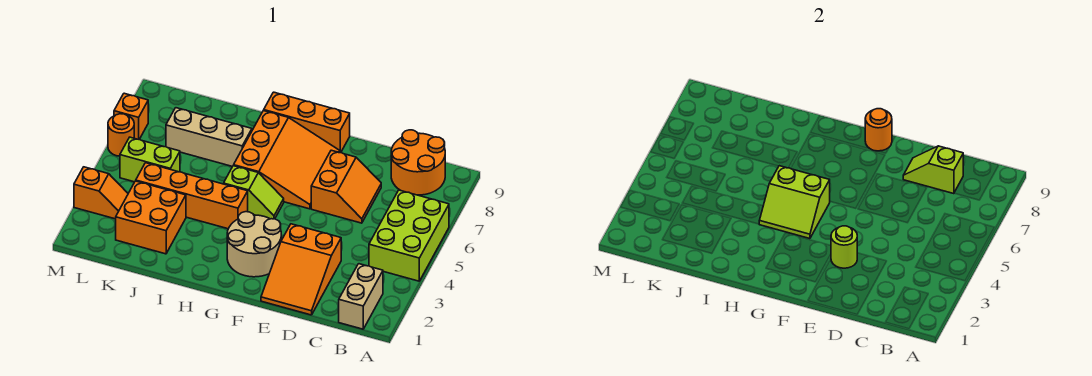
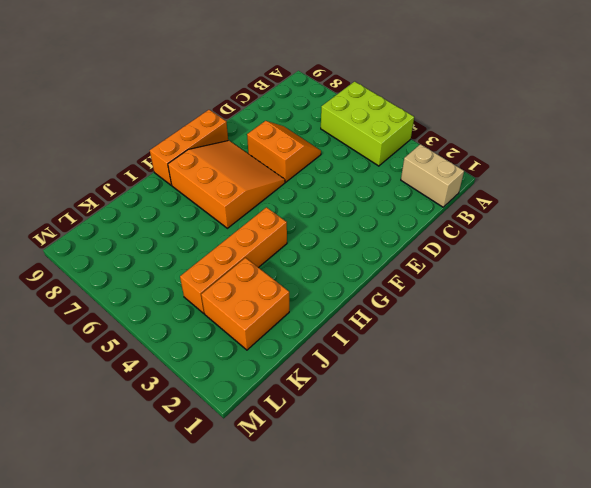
none -> orange 2x2 round brick [391,130,445,195]
none -> orange 2x3 slope [261,224,341,315]
none -> tan 2x2 round brick [227,212,281,277]

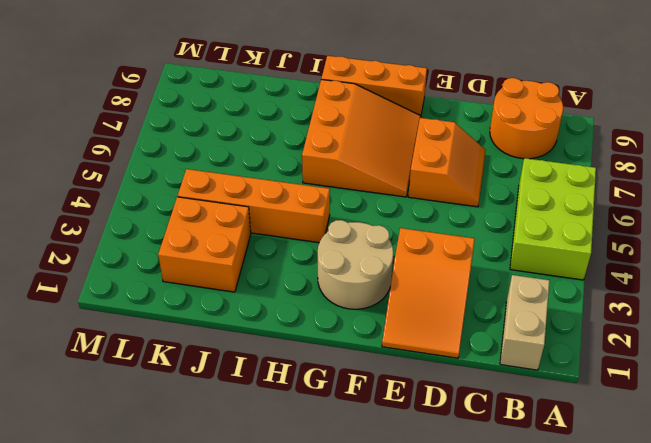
none -> lime 1x2 slope [224,166,284,219]
none -> tan 1x3 brick [166,108,252,166]
none -> lime 1x2 brick [120,137,180,182]

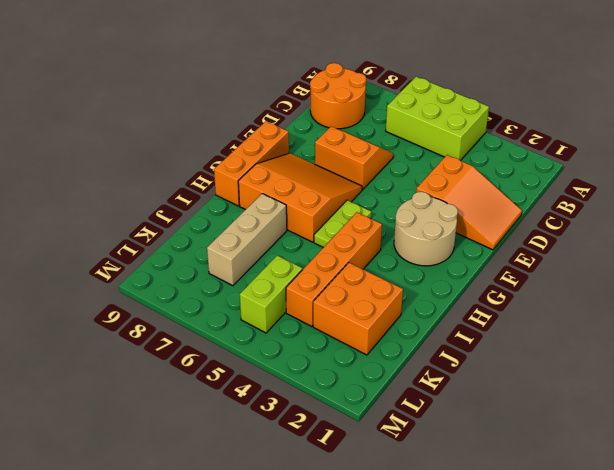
lime 1x2 plate [314,200,371,248] -> lime 1x2 slope [224,166,284,219]
none -> tan 1x2 brick [339,264,383,329]
none -> orange 1x2 slope [74,167,128,219]
none -> orange 1x1 round brick [108,114,134,156]

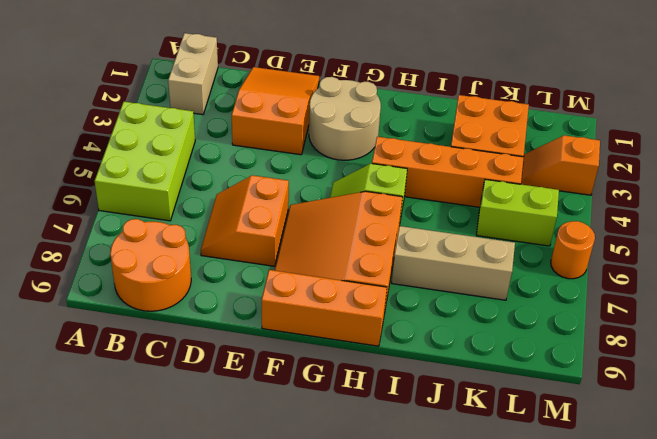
none -> orange 1x1 brick [114,93,148,139]
none -> lime 1x2 slope [903,146,963,194]
none -> lime 1x1 round brick [831,226,857,268]

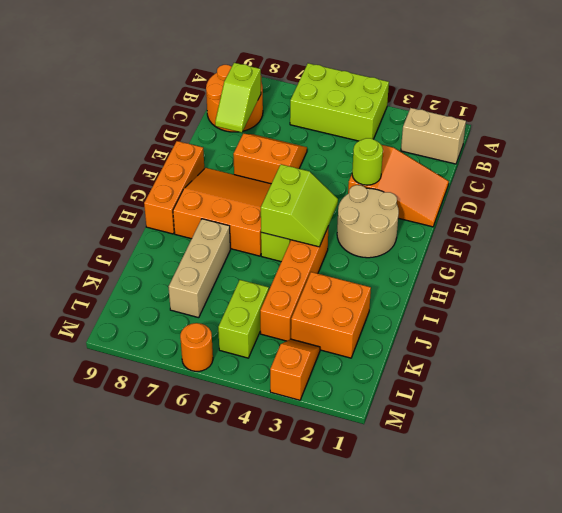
none -> orange 1x1 brick [114,93,148,139]
none -> orange 1x1 round brick [865,109,892,151]

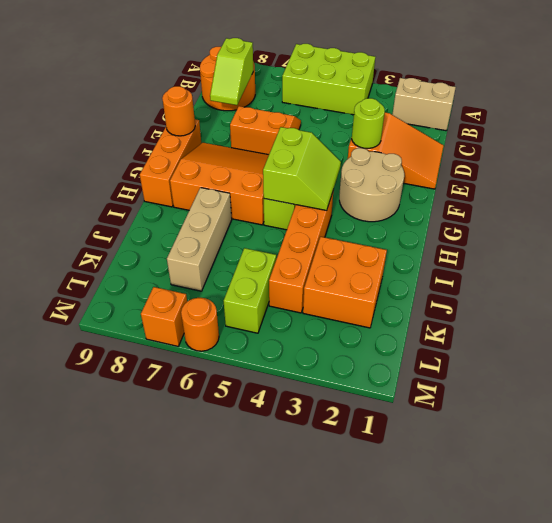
none -> orange 1x2 slope [74,167,128,219]

